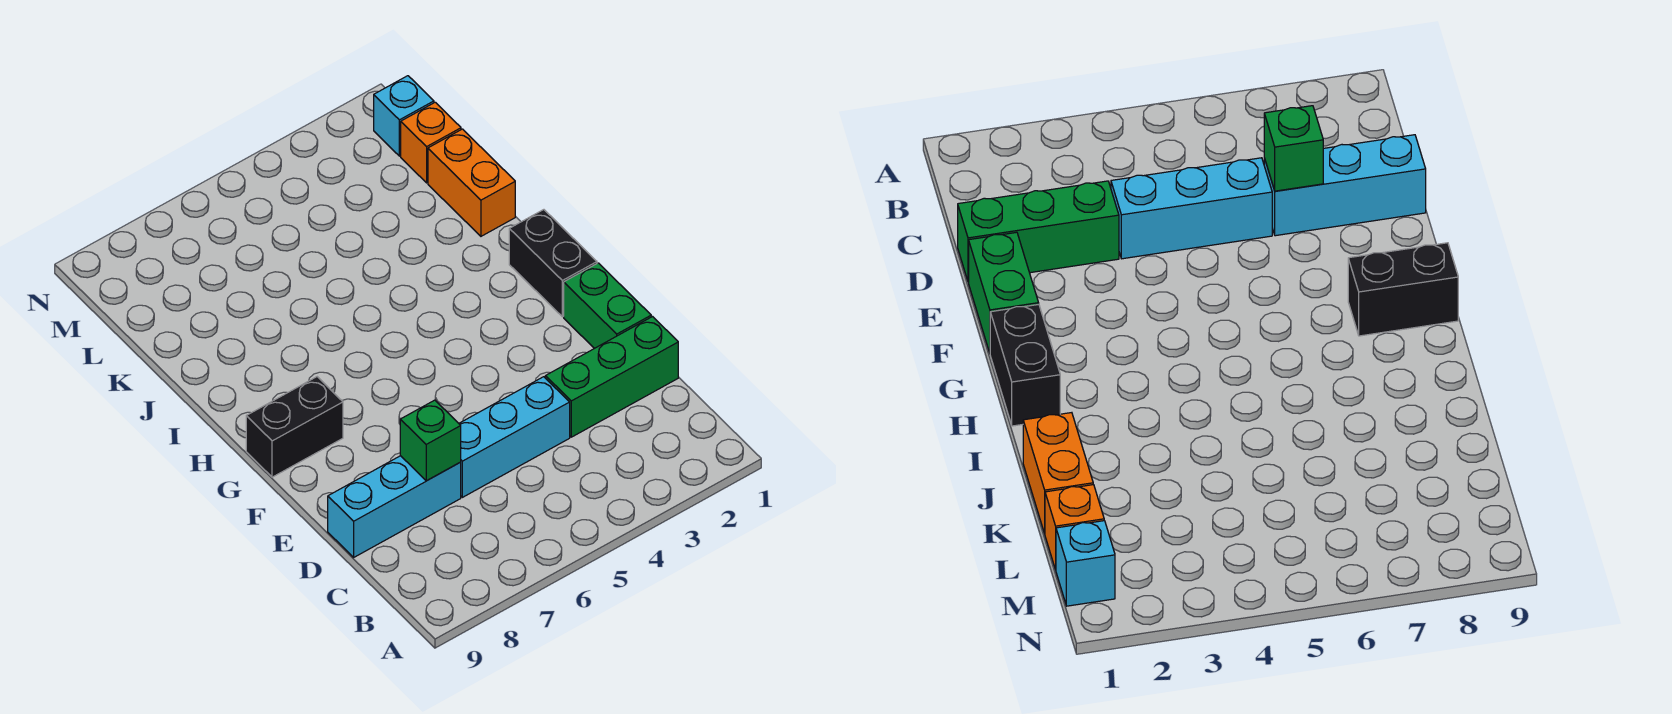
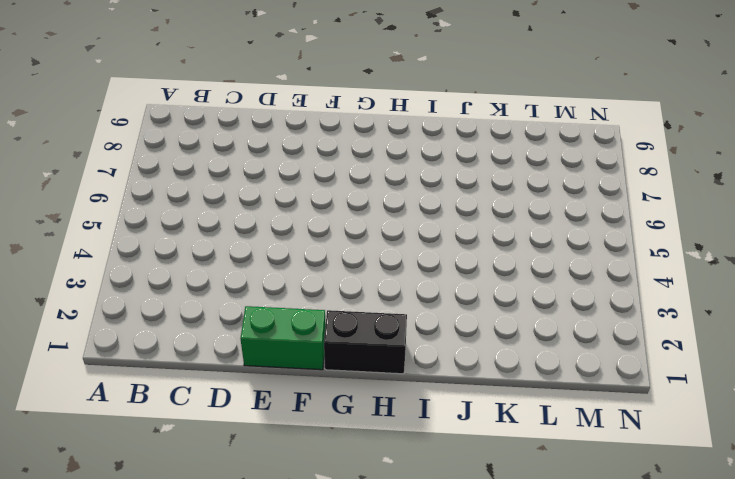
none -> green 1x3 brick [545,317,678,437]
none -> cyan 1x3 brick [459,377,570,497]

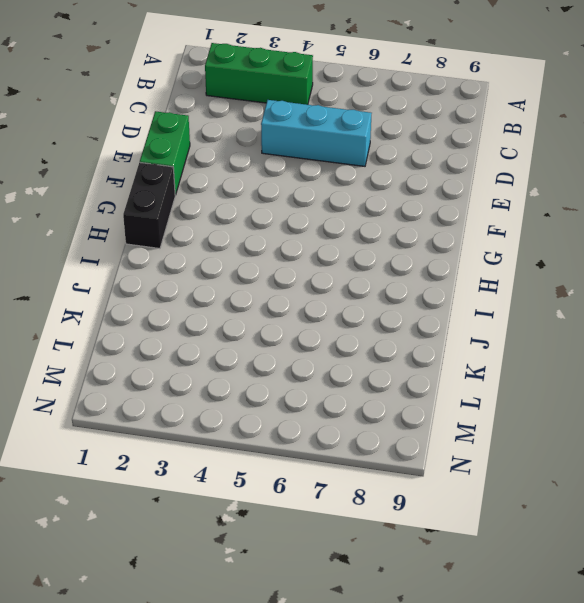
green 1x3 brick [205,43,313,105] -> green 1x3 brick moved to [545,317,678,437]
none -> cyan 1x3 brick [328,456,461,557]
none -> black 1x2 brick [246,377,343,477]

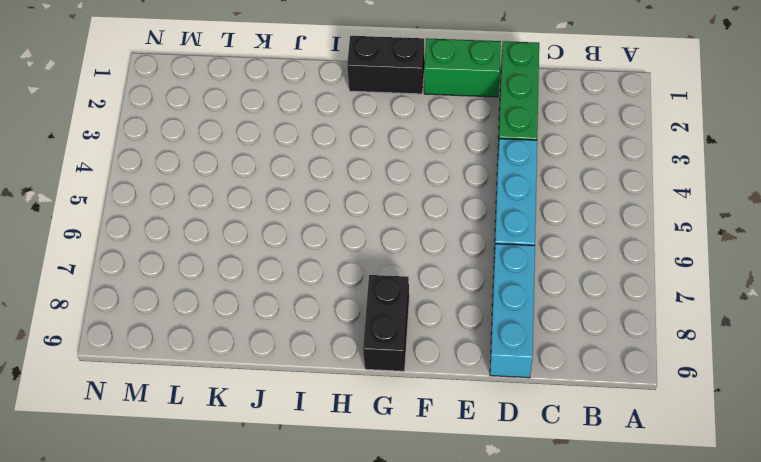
none -> orange 1x2 brick [428,129,515,236]
none -> orange 1x1 brick [401,102,461,183]

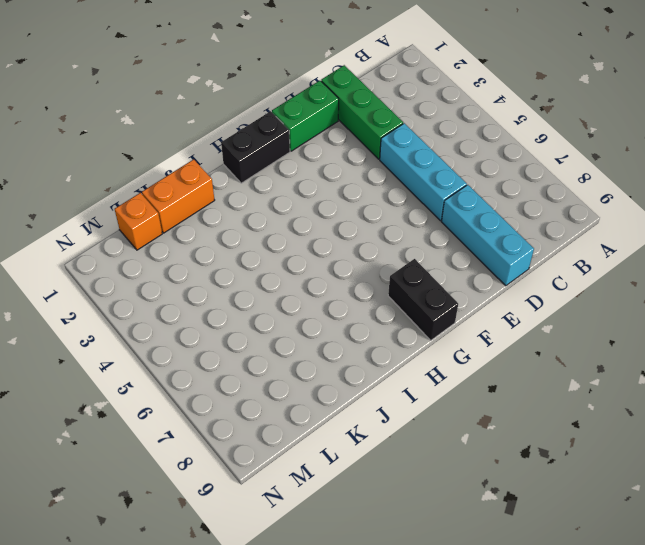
none -> cyan 1x1 brick [374,76,434,156]
none -> green 1x1 brick [400,400,461,481]

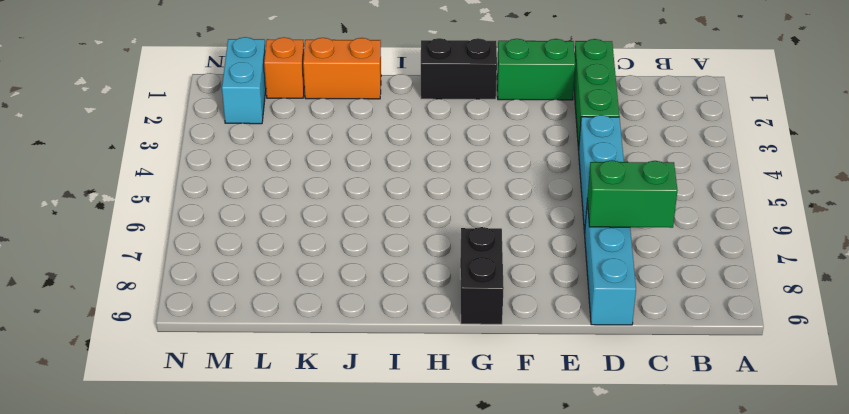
green 1x2 brick [587,160,677,228] -> green 1x1 brick [400,400,461,481]
cyan 1x2 brick [222,37,266,124] -> cyan 1x1 brick [374,76,434,156]

